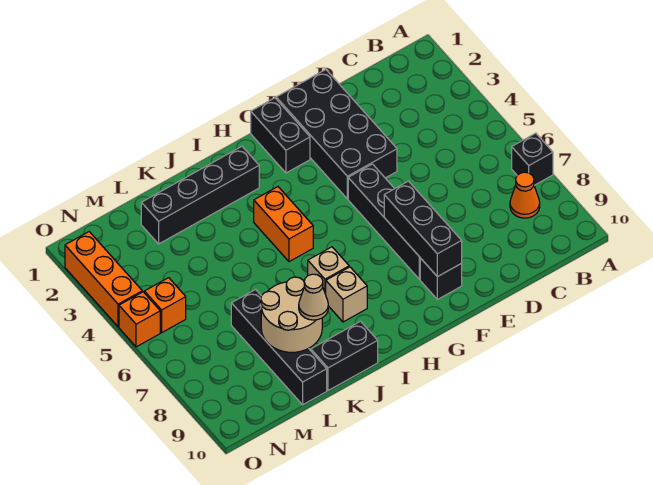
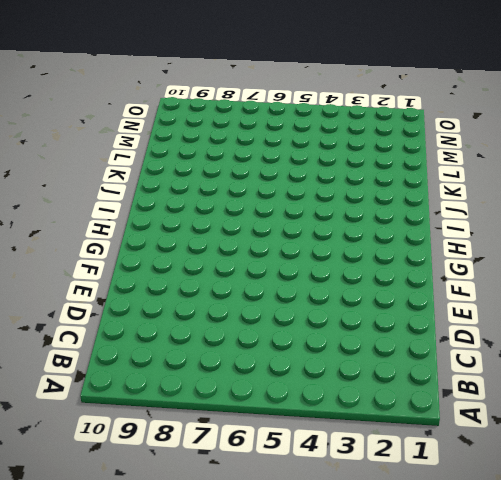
none -> black 1x1 brick [512,133,553,185]
none -> orange 1x1 cone [510,172,540,218]
none -> black 2x4 brick [276,70,397,199]

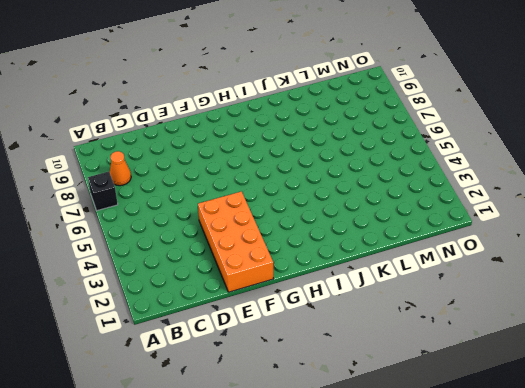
orange 2x4 brick [198,191,273,292] -> black 2x4 brick [276,70,397,199]
none -> black 1x4 brick [348,164,420,279]
none -> black 1x1 brick [420,258,462,299]
none -> black 1x2 brick [251,98,310,173]

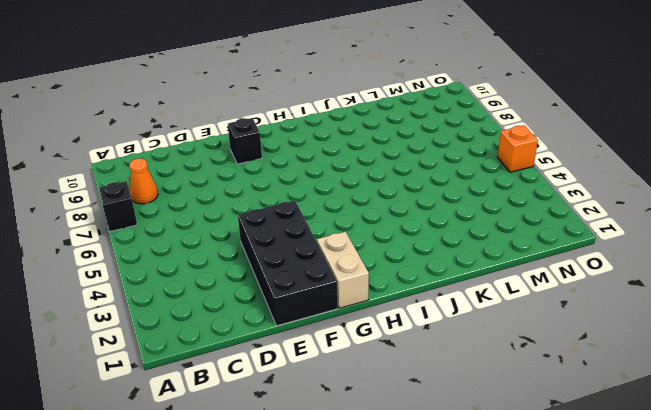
tan 1x2 brick [317,232,369,308] -> black 1x2 brick [251,98,310,173]
none -> black 1x4 brick [348,164,420,279]
none -> black 1x4 brick [141,147,259,244]
none -> orange 1x2 brick [254,187,313,262]

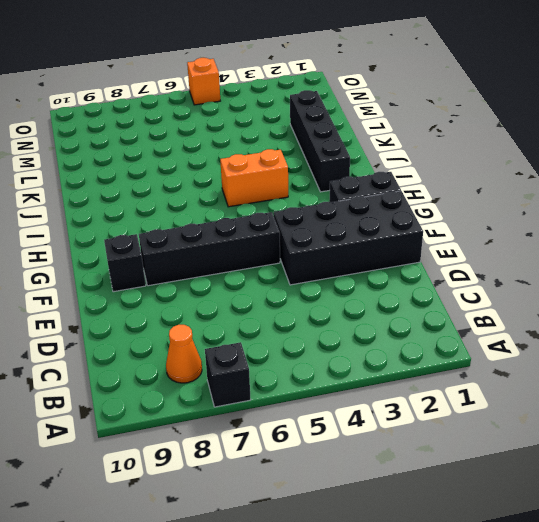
none -> tan 1x1 brick [308,247,349,294]
none -> tan 1x1 brick [326,267,367,322]
none -> black 1x2 brick [311,321,378,391]

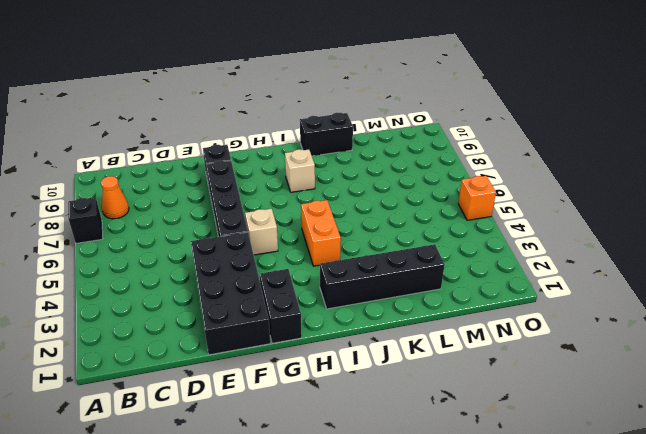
tan 1x1 brick [245,209,278,255] -> tan 1x1 brick moved to [308,247,349,294]
none -> black 1x4 brick [231,290,327,405]
none -> orange 1x1 brick [144,278,186,333]
none -> orange 1x3 brick [65,232,142,327]

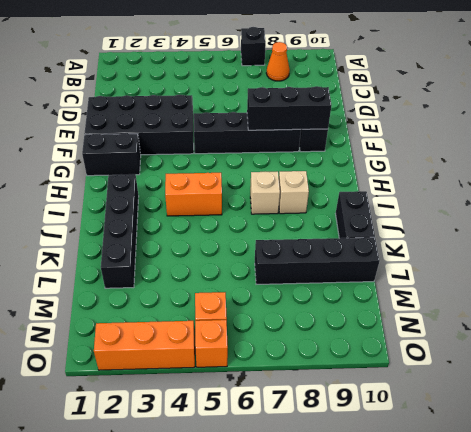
none -> tan 2x2 round brick [261,277,322,352]
none -> tan 1x1 cone [299,274,328,320]

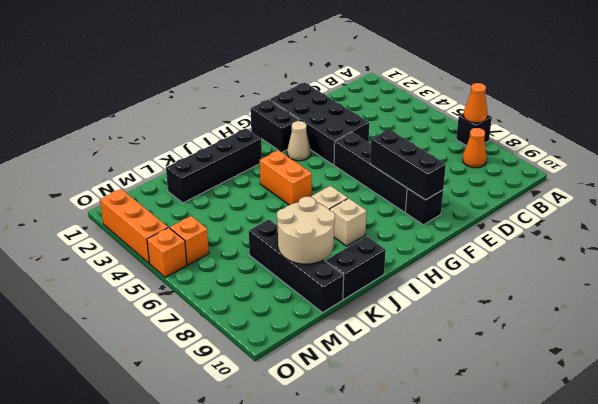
orange 1x1 cone [464,83,488,123] -> none
tan 1x1 cone [287,121,311,161] -> tan 1x1 cone moved to [299,274,328,320]

